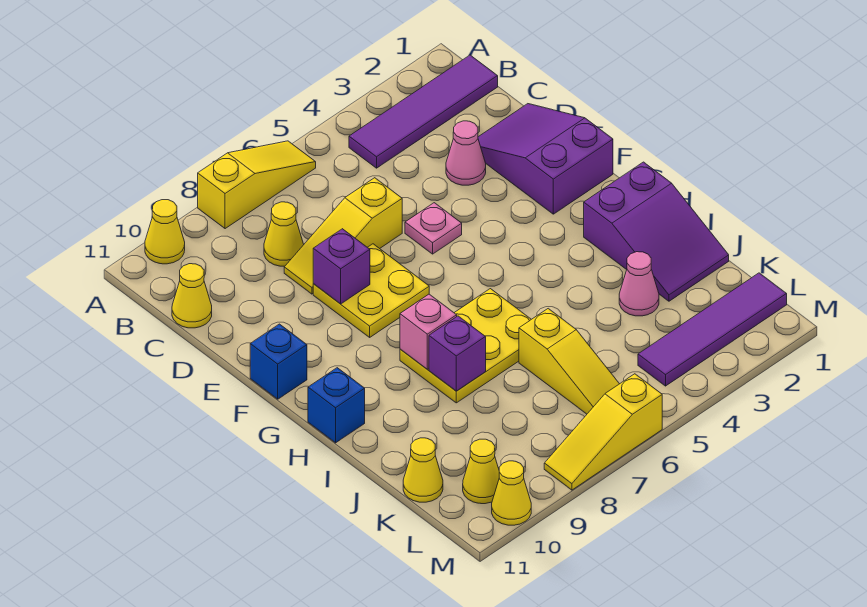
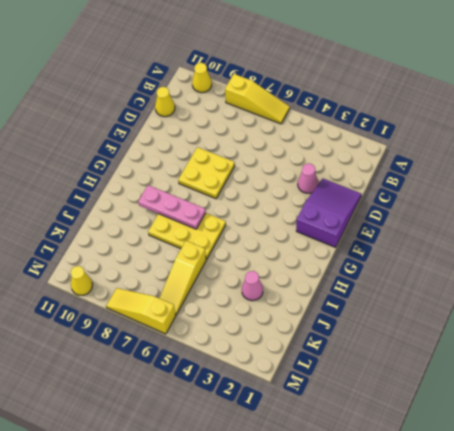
pink 1x3 plate [138,185,206,229] -> pink 1x1 brick [400,294,457,369]
none -> purple 1x4 tile [349,55,498,168]
none -> yellow 1x1 cone [264,202,304,266]
none -> yellow 1x3 slope [284,178,402,294]

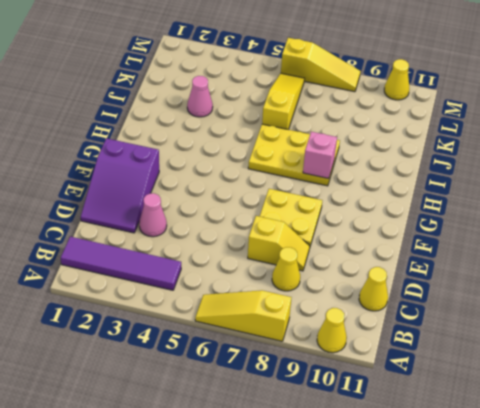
yellow 1x2 slope [248,216,310,271] -> yellow 1x3 slope [284,178,402,294]
none -> pink 1x1 plate [405,203,462,254]
none -> blue 1x1 brick [250,324,307,399]
none -> purple 2x3 slope [584,162,729,301]

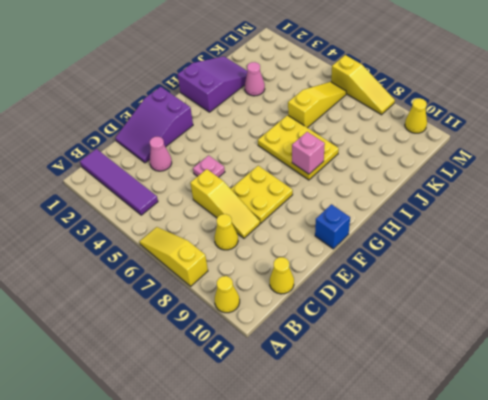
none -> blue 1x1 brick [308,368,365,443]
none -> yellow 1x1 cone [403,438,443,502]
none -> purple 1x4 tile [638,273,787,386]

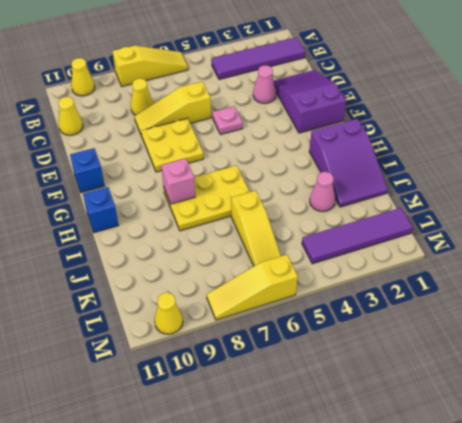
none -> yellow 1x1 cone [403,438,443,502]
none -> yellow 1x1 cone [463,439,499,504]
none -> purple 1x1 brick [313,229,370,304]

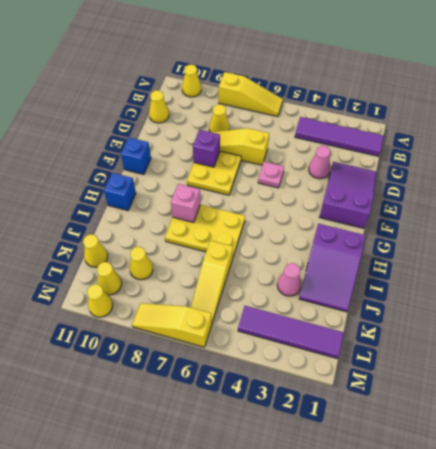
yellow 1x1 cone [129,247,153,280] -> none
none -> purple 1x1 brick [429,316,486,391]

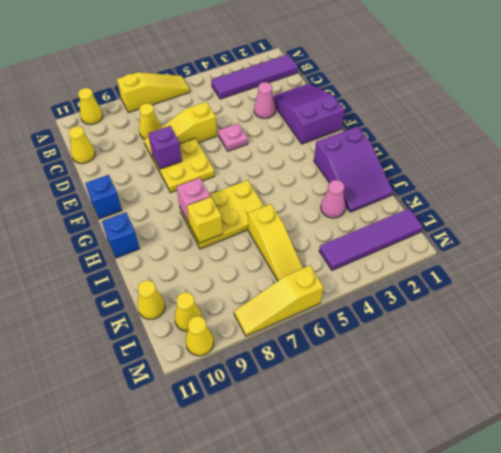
yellow 1x1 brick [187,197,223,243] -> purple 1x1 brick [429,316,486,391]

